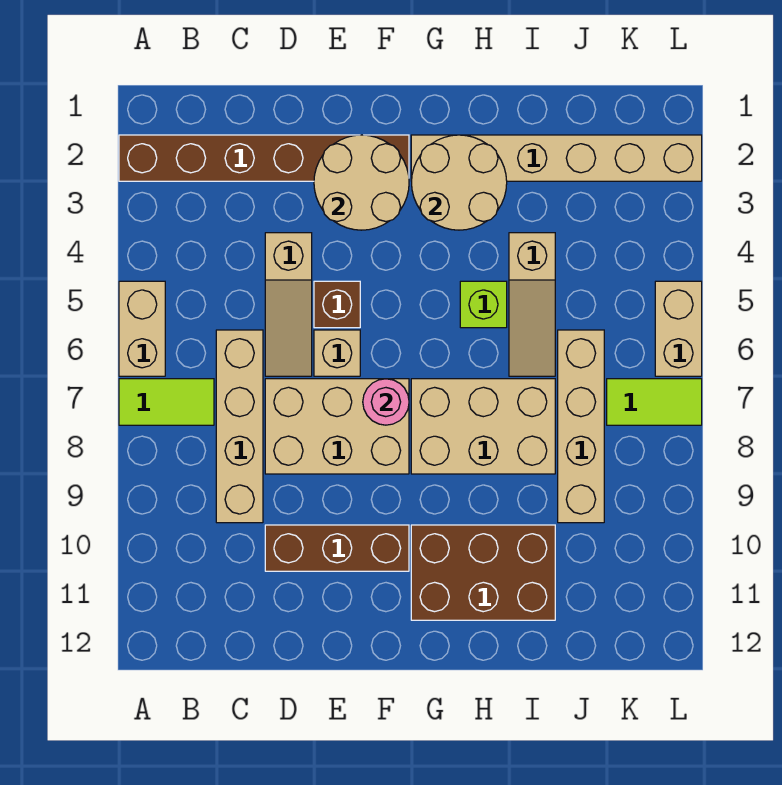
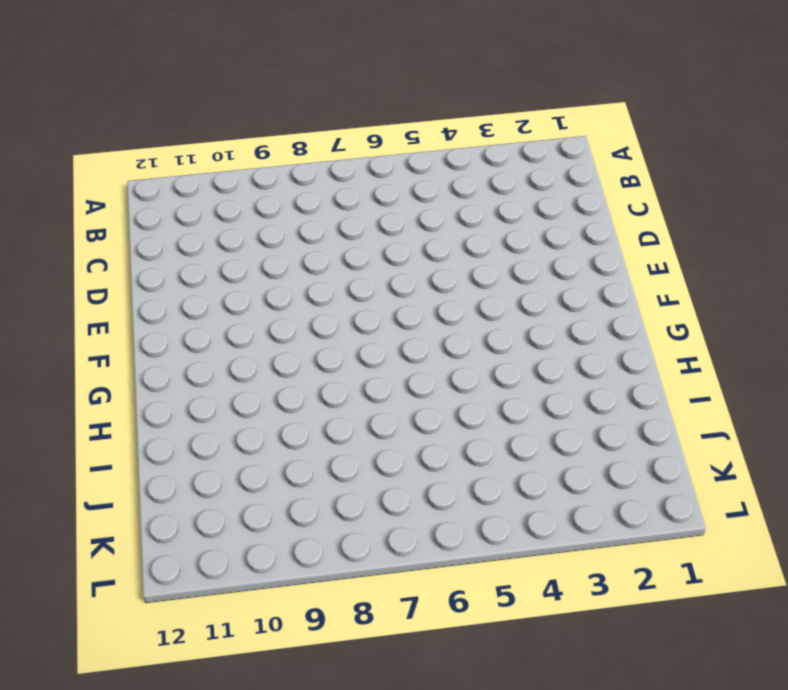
none -> brown 1x6 brick [119,135,409,181]
none -> tan 1x2 brick [119,281,165,376]
none -> lime 1x2 tile [119,379,214,425]

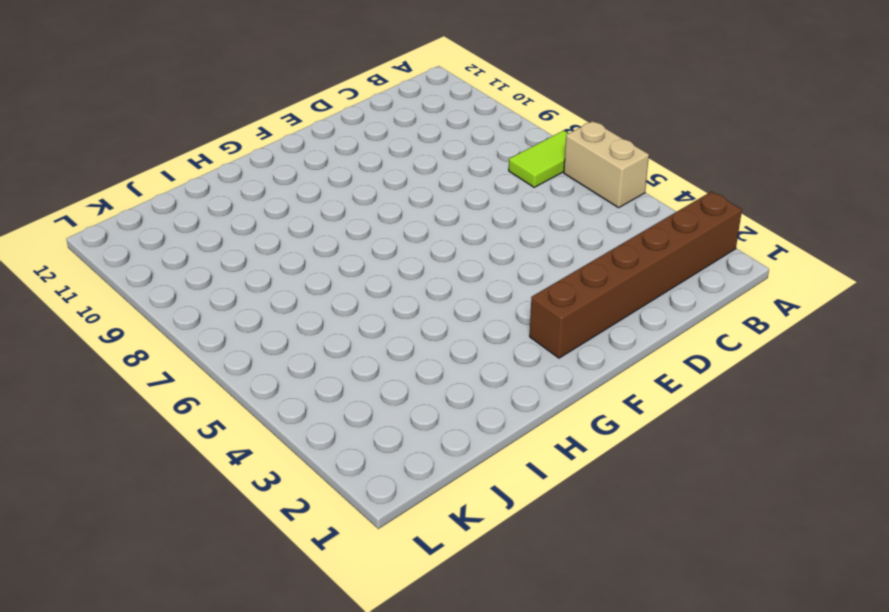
none -> tan 1x4 brick [216,330,263,523]
none -> tan 1x3 slope [265,233,312,376]
none -> tan 2x3 brick [265,379,409,474]

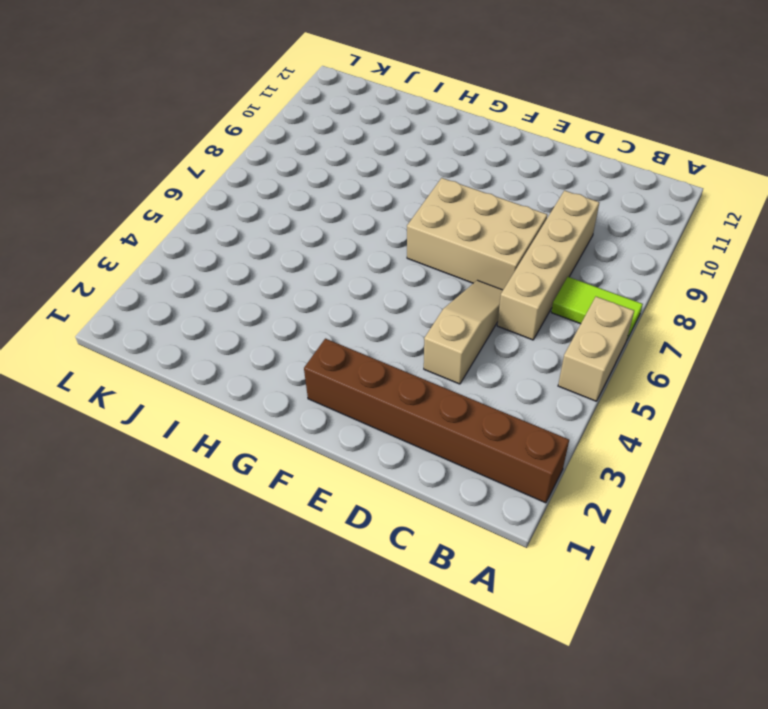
none -> brown 1x3 brick [265,525,409,571]
none -> brown 1x1 brick [314,281,360,328]
none -> tan 1x1 brick [314,330,360,376]

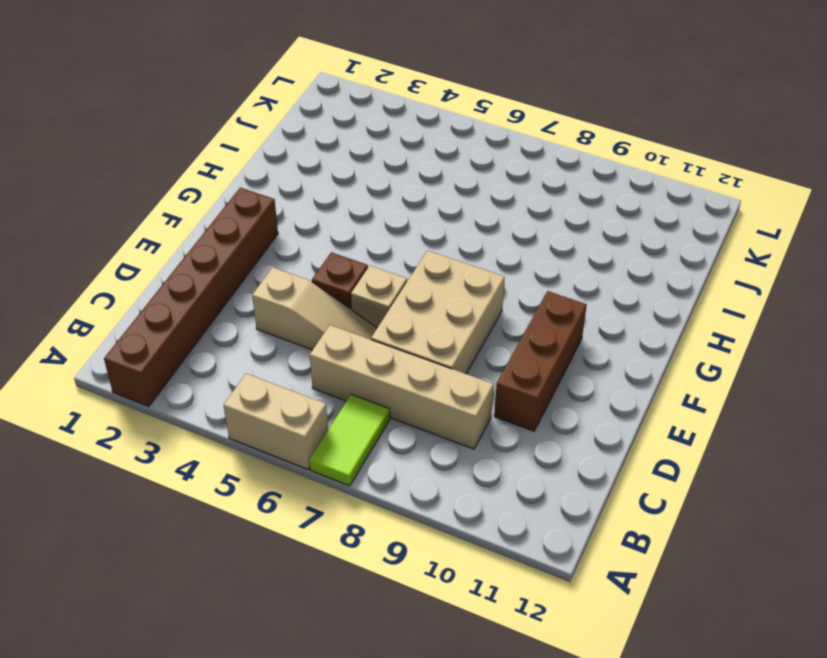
none -> tan 1x6 brick [411,135,702,181]
none -> tan 2x3 brick [411,379,555,474]
none -> brown 2x3 brick [411,525,555,620]

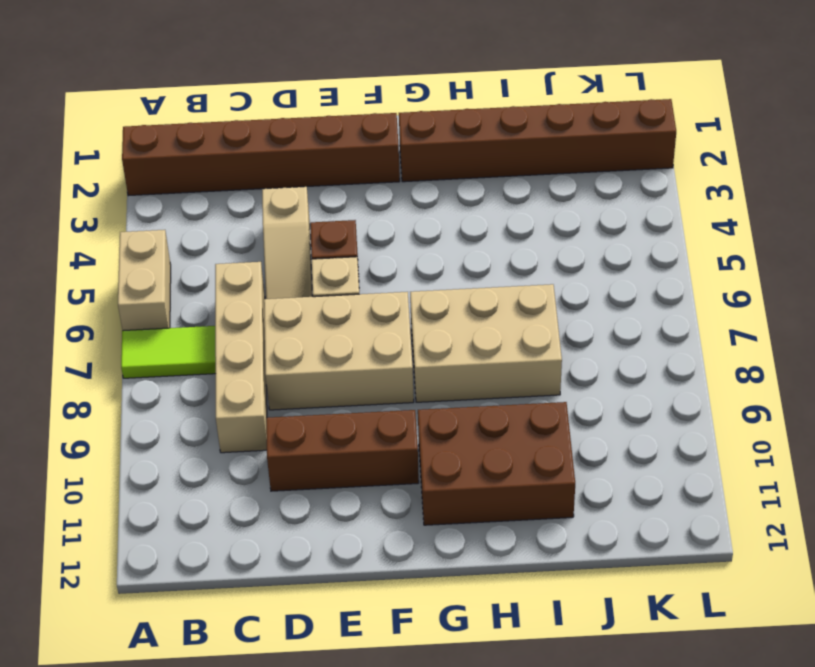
brown 1x6 brick [399,99,676,182] -> tan 1x6 brick [411,135,702,181]
none -> lime 1x1 brick [460,281,507,328]
none -> tan 1x3 slope [509,233,555,376]
none -> tan 1x4 brick [558,330,604,523]

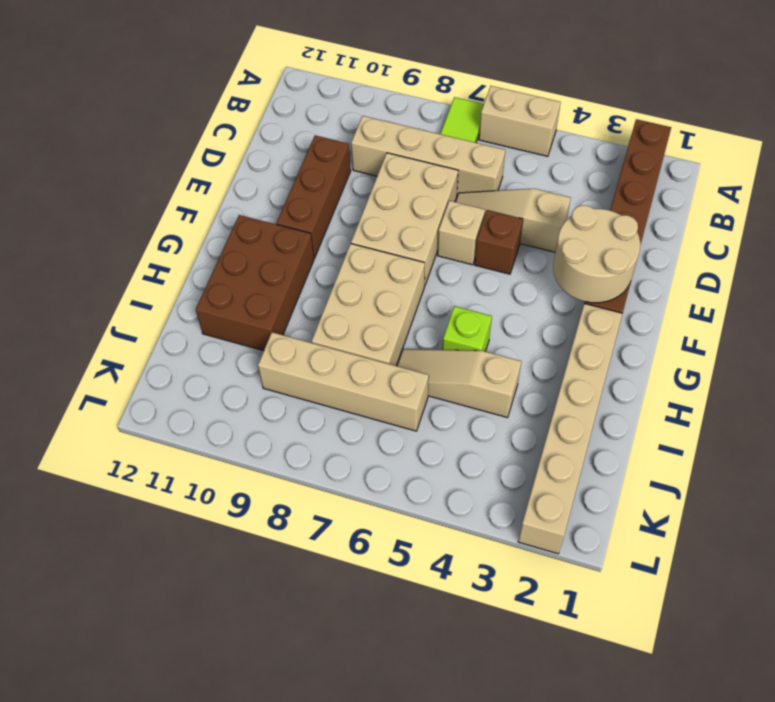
none -> lime 1x2 tile [607,379,702,425]
none -> tan 1x2 brick [655,281,702,376]
none -> pink 1x1 round brick [363,379,409,425]

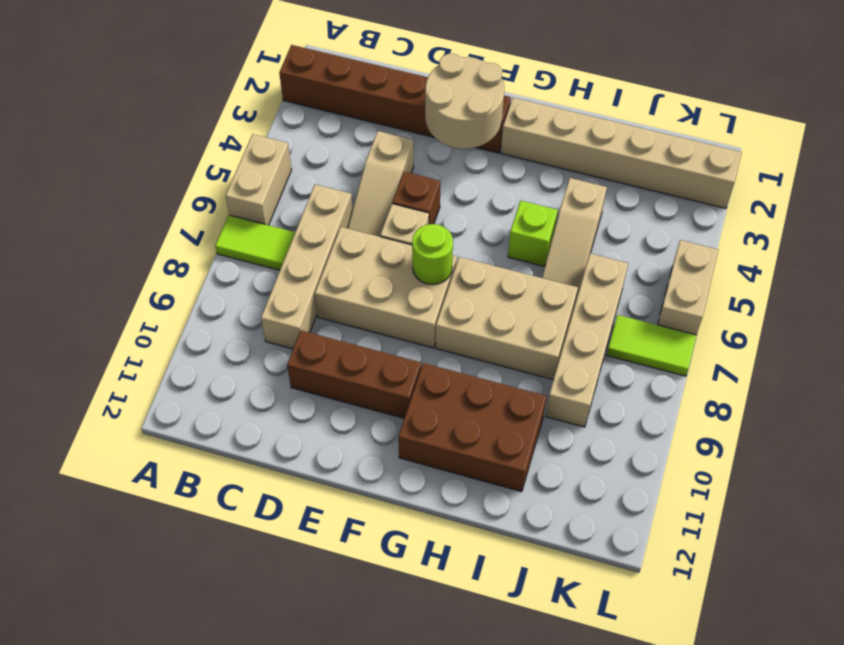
lime 1x1 round brick [412,224,453,285] -> pink 1x1 round brick [363,379,409,425]
none -> tan 2x2 round brick [412,135,507,230]

